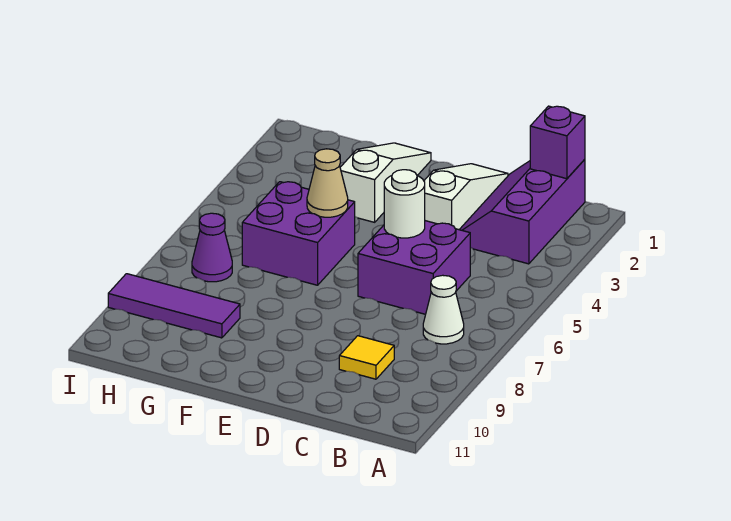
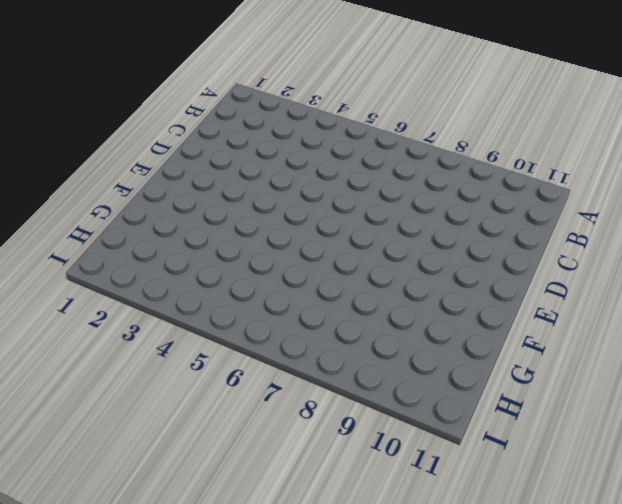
none -> purple 2x3 slope [459,159,585,264]
none -> white 1x1 cone [423,275,464,344]
none -> purple 2x2 brick [358,221,470,314]

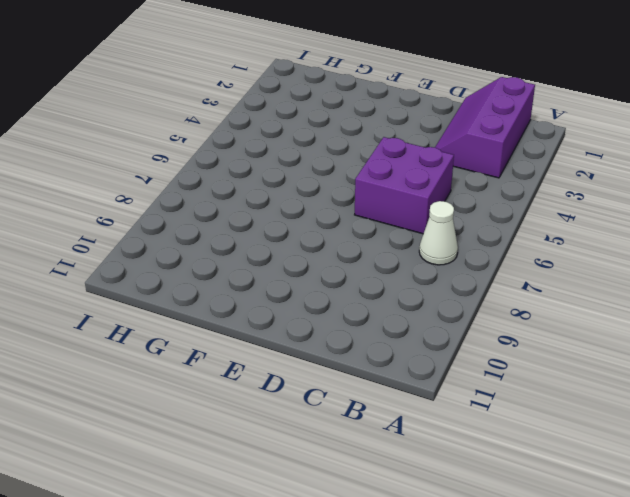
none -> yellow 1x1 tile [339,336,394,379]
none -> white 1x3 slope [424,164,508,230]
none -> white 1x3 slope [340,143,431,222]

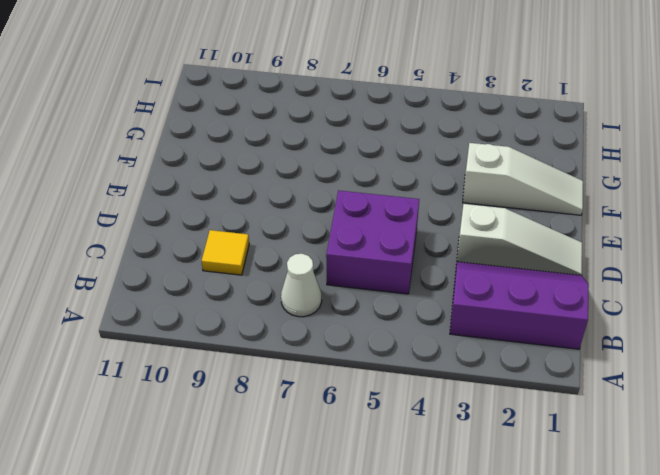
none -> purple 2x2 brick [242,182,355,285]
none -> purple 1x3 tile [108,274,240,338]
none -> purple 1x1 cone [192,213,232,282]

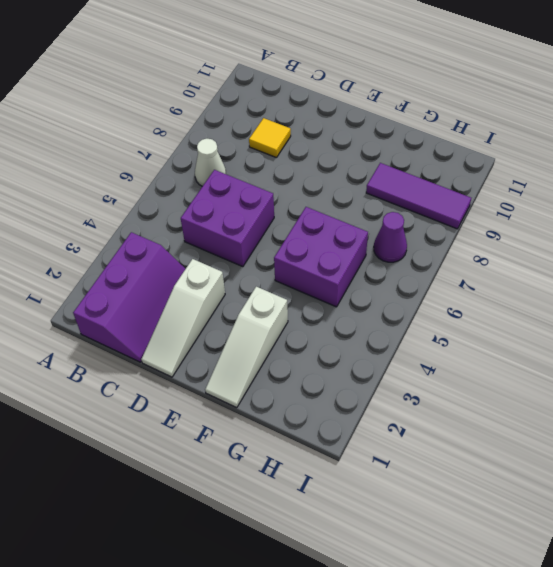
none -> purple 1x1 brick [530,106,585,179]
none -> white 1x1 round brick [384,170,425,238]
none -> tan 1x1 cone [307,149,348,217]

